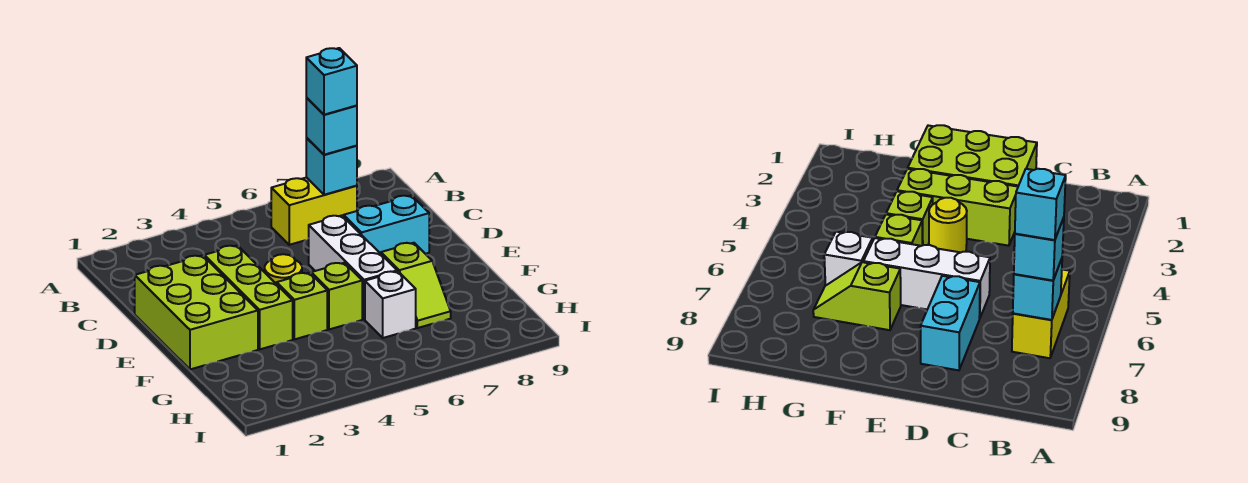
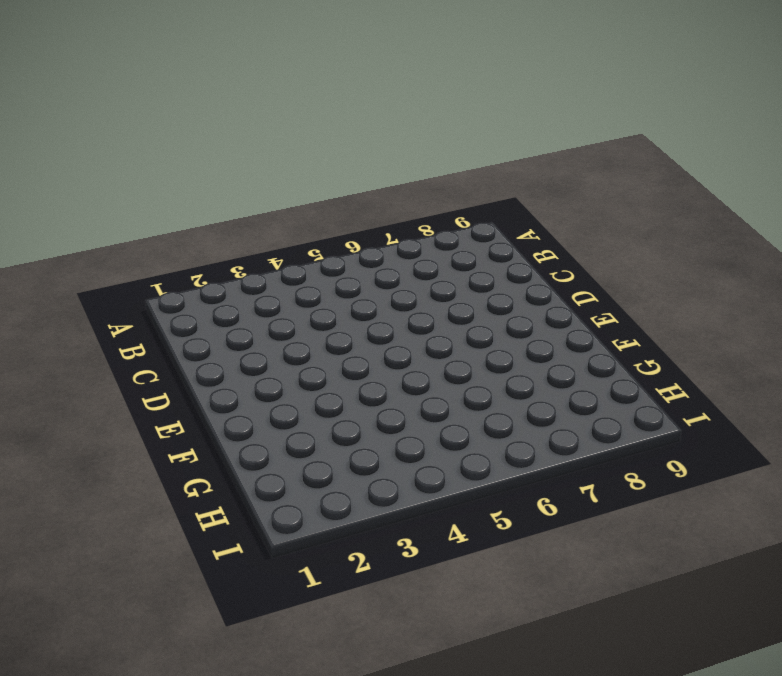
none -> yellow 1x2 brick [271,177,357,245]
none -> lime 2x3 brick [135,256,258,369]
none -> lime 1x3 brick [204,245,293,349]

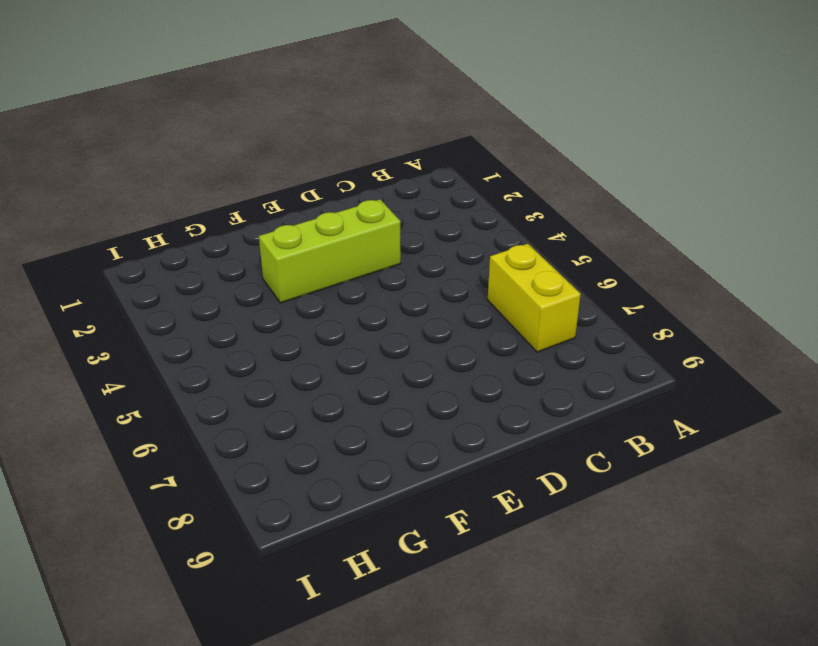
none -> lime 2x3 brick [135,256,258,369]
none -> white 1x3 brick [309,215,397,319]
none -> cyan 1x2 brick [344,195,429,254]

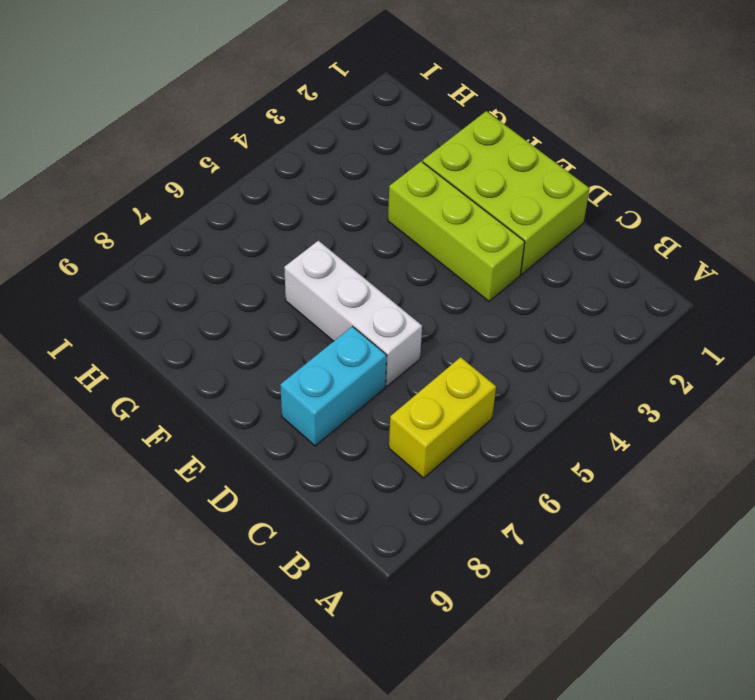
none -> yellow 1x1 round brick [265,254,302,284]
none -> lime 1x1 brick [277,273,327,339]
none -> lime 1x1 brick [311,263,362,329]

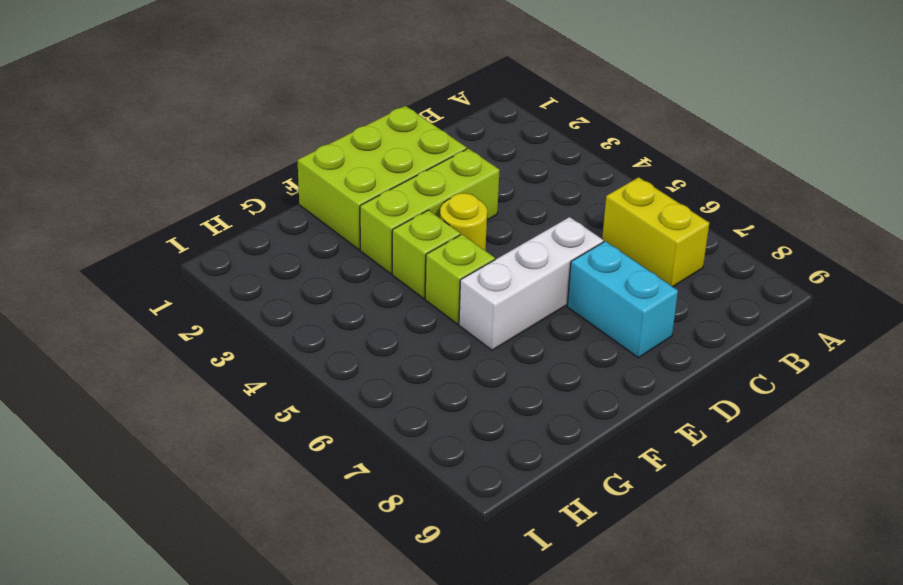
none -> lime 1x2 slope [381,243,451,328]
none -> white 1x1 brick [365,271,416,338]
none -> cyan 1x1 brick [306,137,357,195]

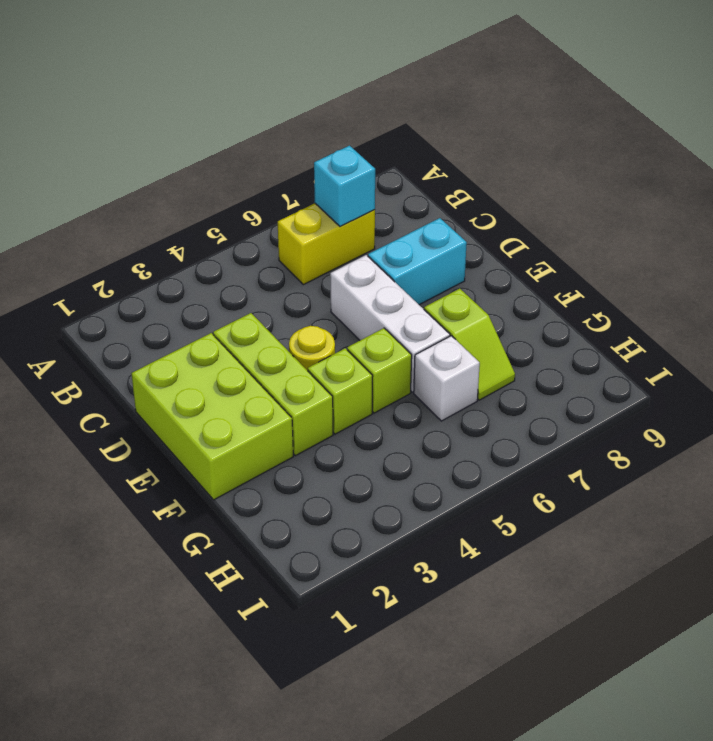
none -> cyan 1x1 brick [306,98,357,155]
none -> cyan 1x1 brick [306,48,357,115]

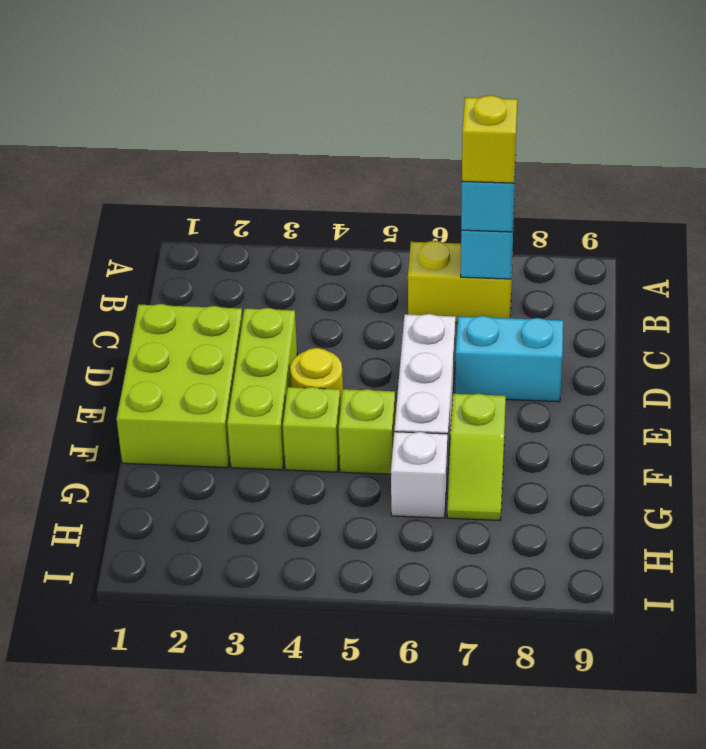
yellow 1x1 brick [462,95,517,183] -> cyan 1x1 brick [306,48,357,115]

